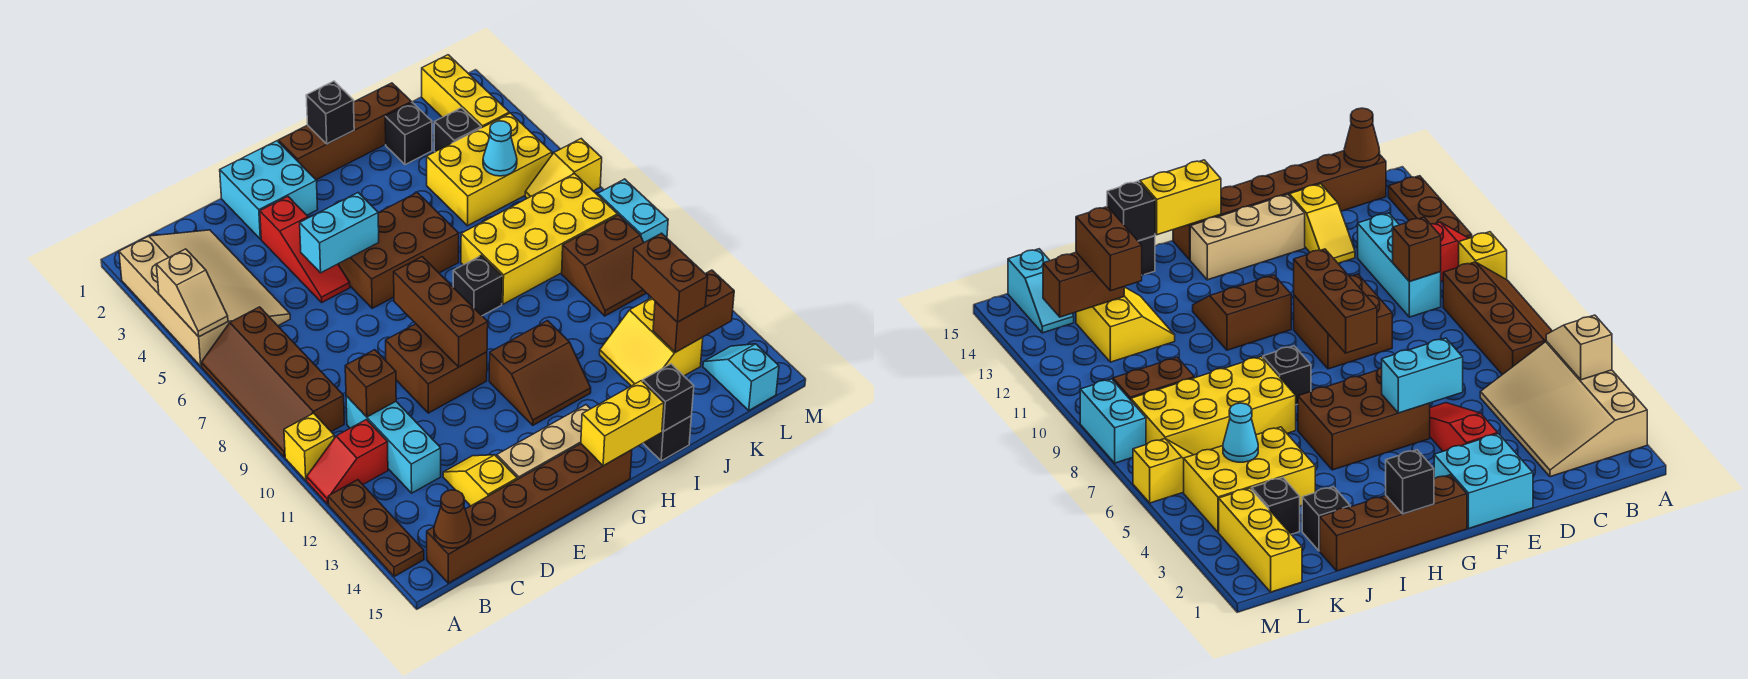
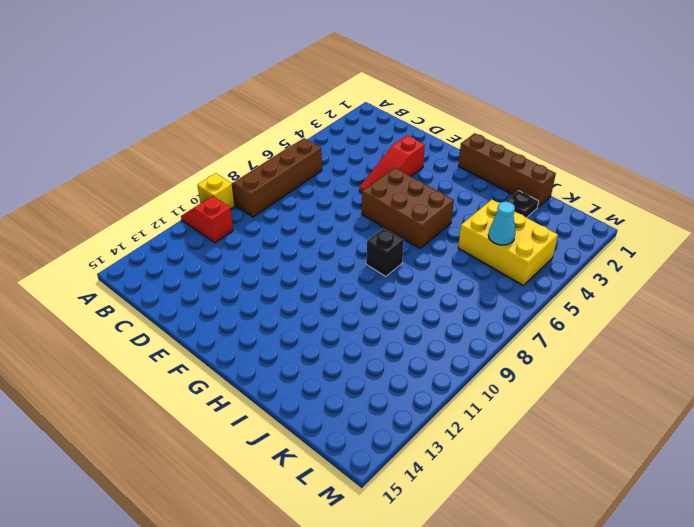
black 1x1 plate [506,191,539,218] -> black 1x1 brick [385,102,432,165]
none -> tan 3x4 slope [119,230,290,366]
none -> brown 1x3 plate [328,480,424,577]
none -> brown 1x6 brick [427,444,632,583]
none -> cyan 1x3 brick [346,396,441,493]

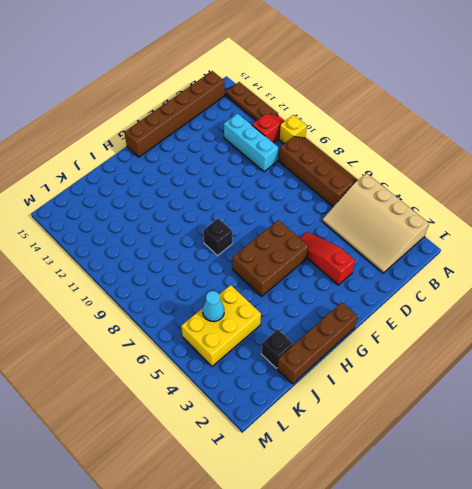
none -> yellow 1x2 slope [443,455,517,506]
none -> cyan 2x2 brick [220,141,318,239]
none -> brown 2x2 brick [386,324,487,413]
none -> tan 1x3 brick [497,405,590,479]

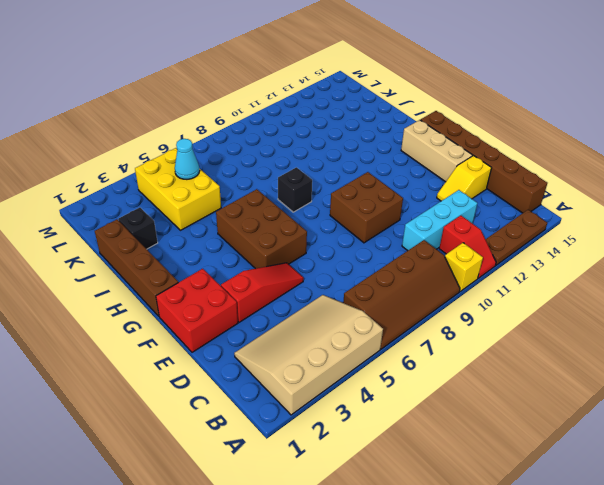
red 2x2 brick [156,269,238,352] -> cyan 2x2 brick [220,141,318,239]
none -> brown 2x2 slope [489,321,591,425]
none -> yellow 2x4 brick [461,174,618,304]
none -> black 1x1 brick [643,416,691,461]
none -> yellow 2x2 slope [600,298,703,386]

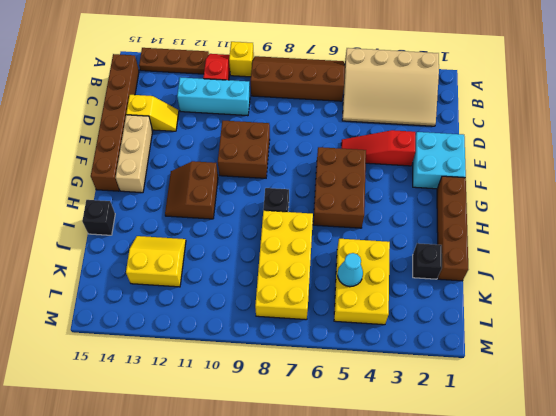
none -> black 1x1 brick [434,108,481,152]
none -> brown 2x2 slope [562,215,646,316]
none -> yellow 1x3 brick [422,55,509,128]
none -> yellow 1x2 slope [525,139,602,198]

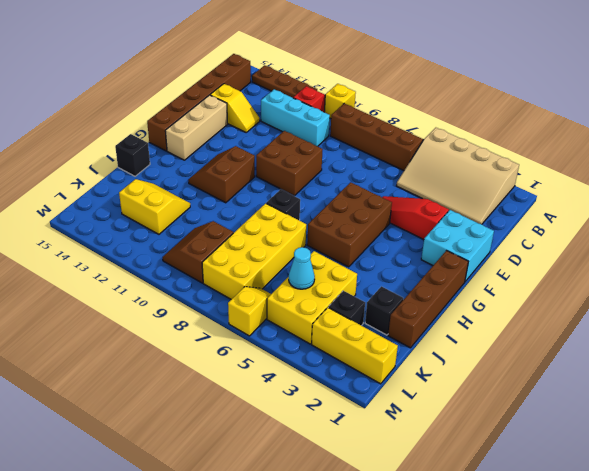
none -> cyan 1x2 slope [703,344,779,410]
none -> cyan 1x2 brick [598,179,668,243]
none -> tan 1x2 slope [156,249,228,337]
none -> brown 1x1 cone [434,490,471,548]

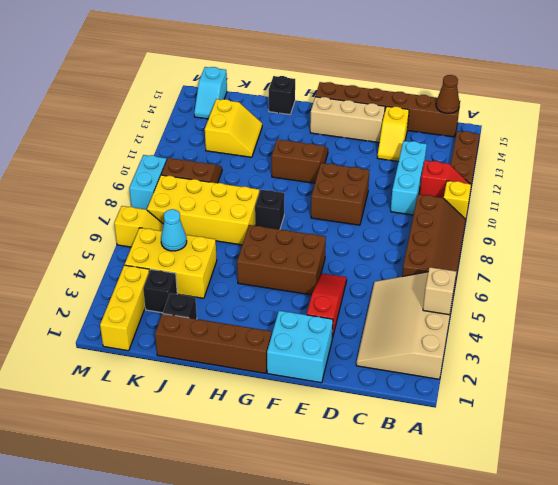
none -> brown 1x1 brick [345,350,396,417]
none -> cyan 1x2 brick [300,193,379,273]
none -> brown 1x3 brick [394,257,488,367]
none -> yellow 1x2 brick [581,381,664,466]

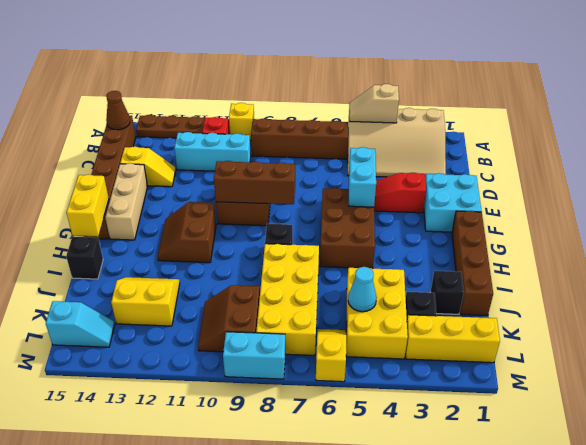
none -> brown 1x1 brick [345,350,396,417]
none -> black 1x1 brick [306,81,354,144]
none -> black 1x1 brick [643,364,694,431]
none -> brown 1x2 brick [653,270,734,352]

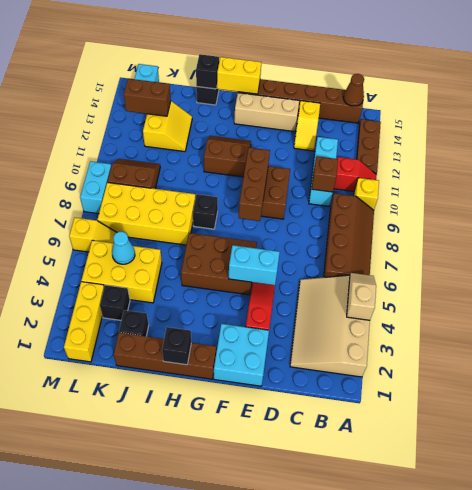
none -> brown 1x2 brick [632,233,708,322]

